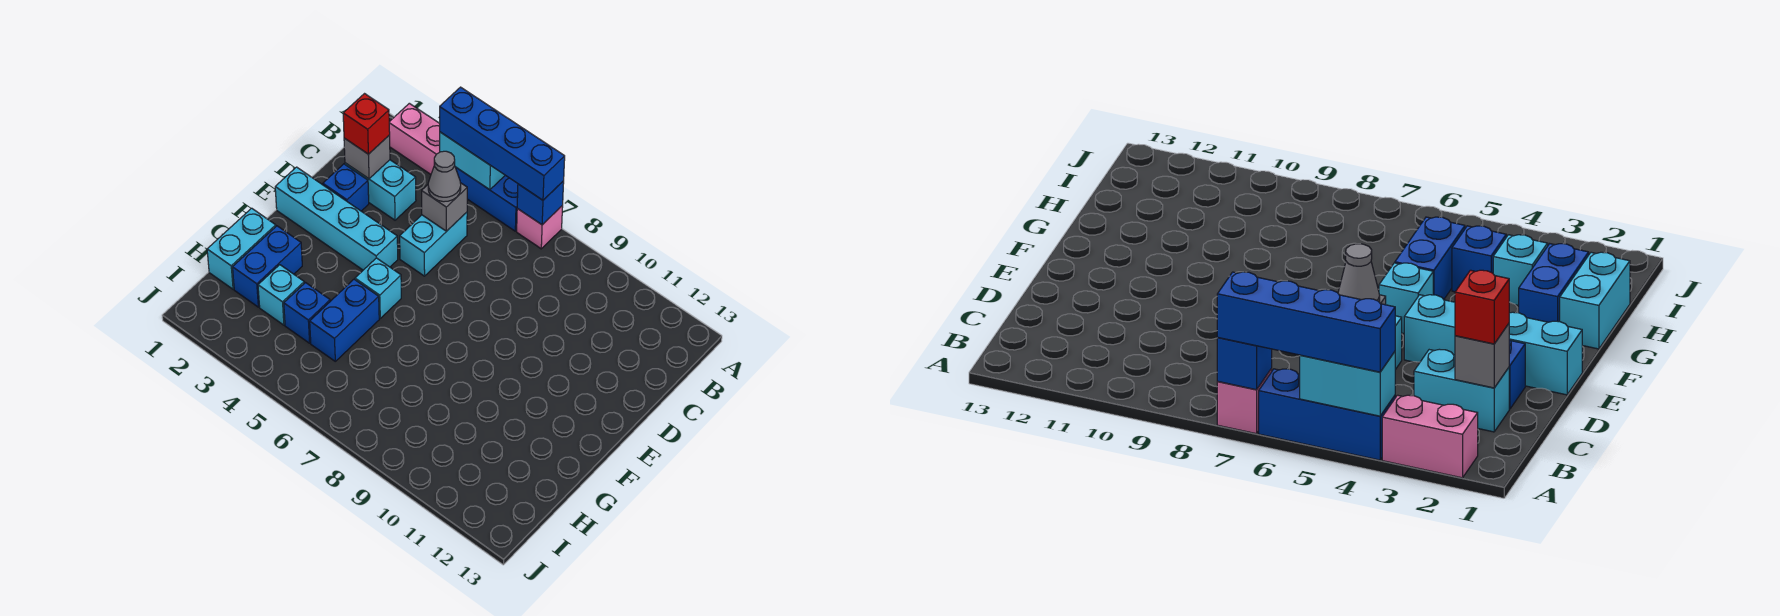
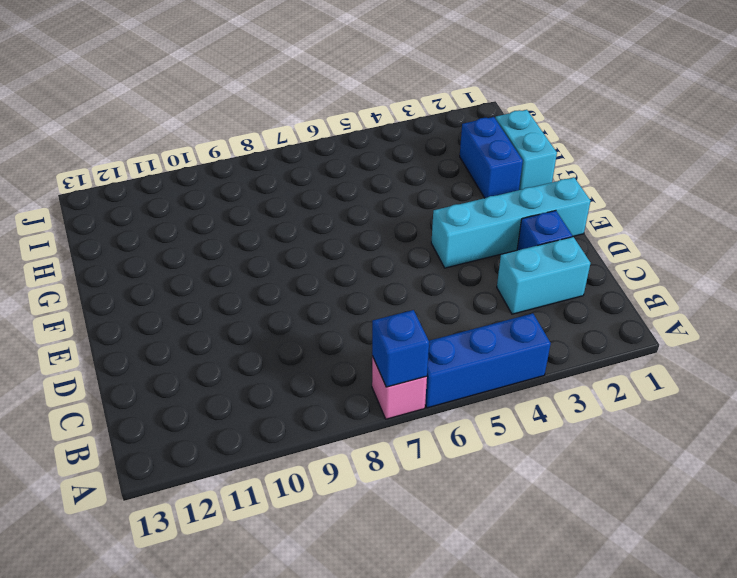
none -> pink 1x2 brick [389,103,440,174]
none -> cyan 1x2 brick [400,212,467,276]
none -> cyan 1x1 brick [355,258,401,318]

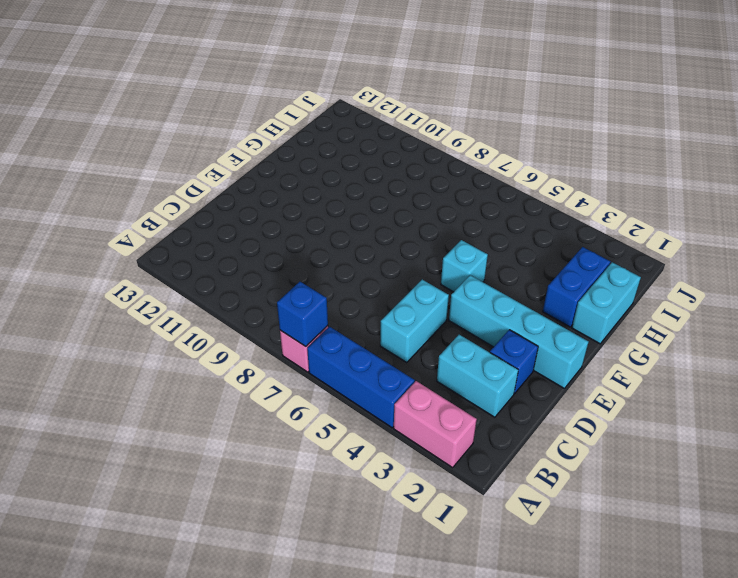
none -> blue 1x2 brick [310,279,379,361]
none -> cyan 1x1 brick [258,265,304,325]
none -> blue 1x1 brick [284,283,330,343]

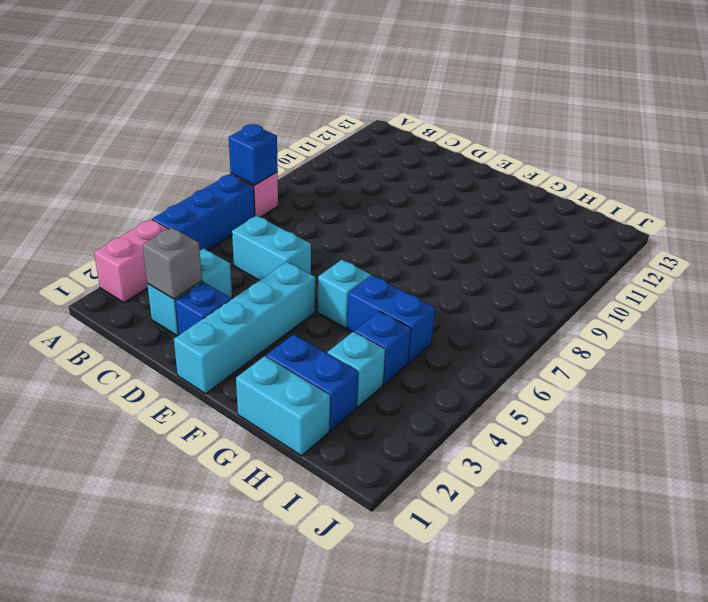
none -> cyan 1x2 brick [440,132,505,190]
none -> grey 1x1 brick [422,183,467,231]
none -> blue 1x4 brick [440,87,565,200]

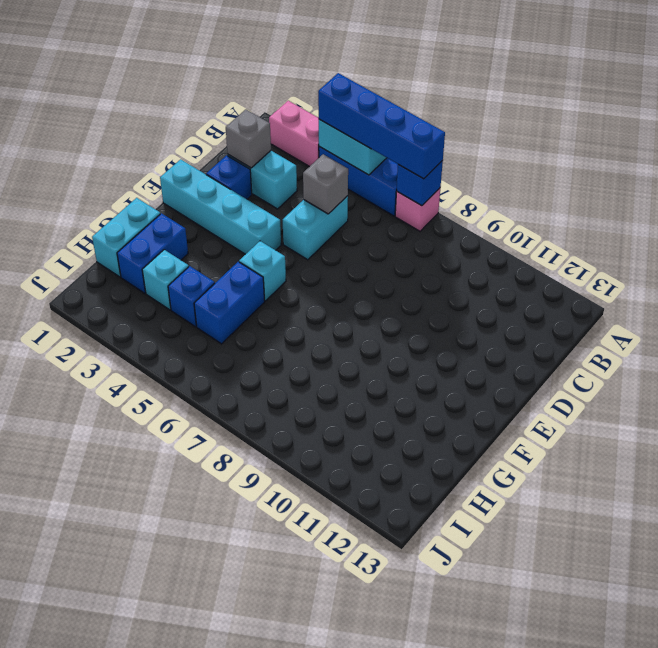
none -> red 1x1 brick [343,94,390,154]
none -> grey 1x1 cone [428,151,461,202]

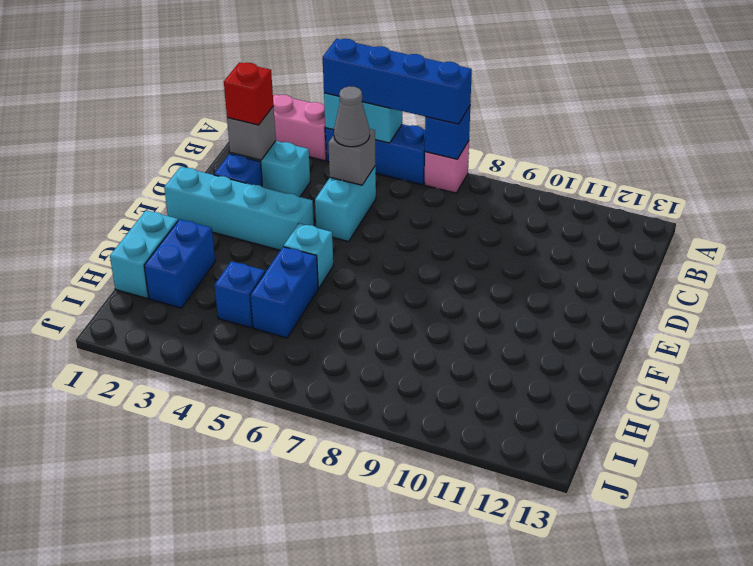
none -> cyan 1x1 brick [258,265,304,325]

